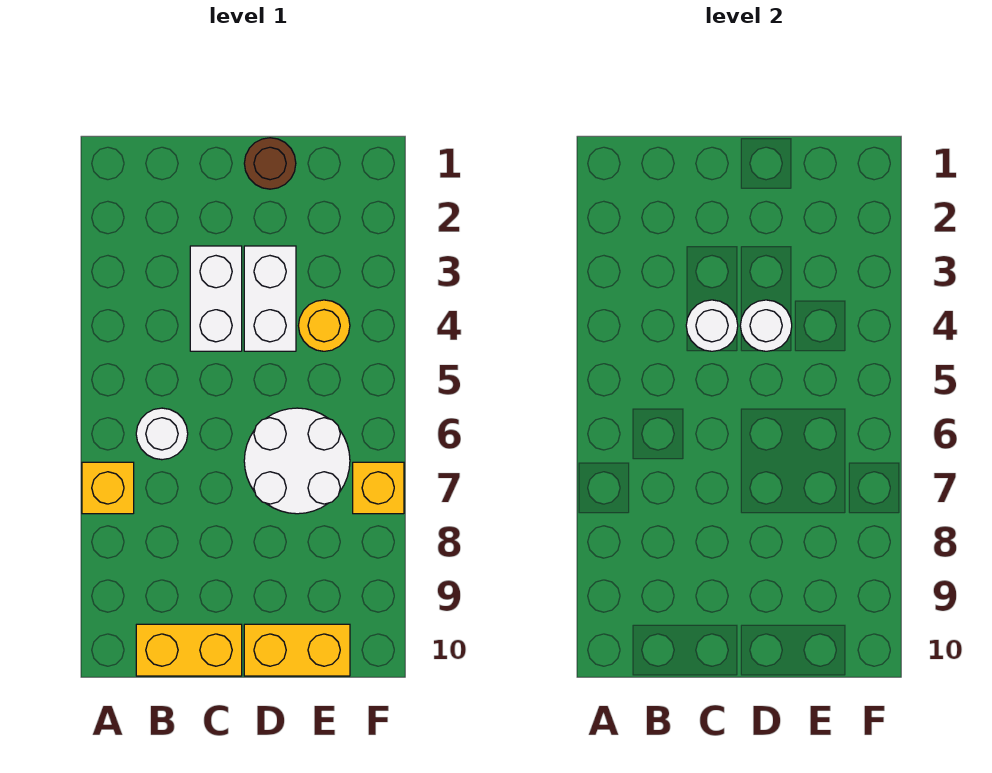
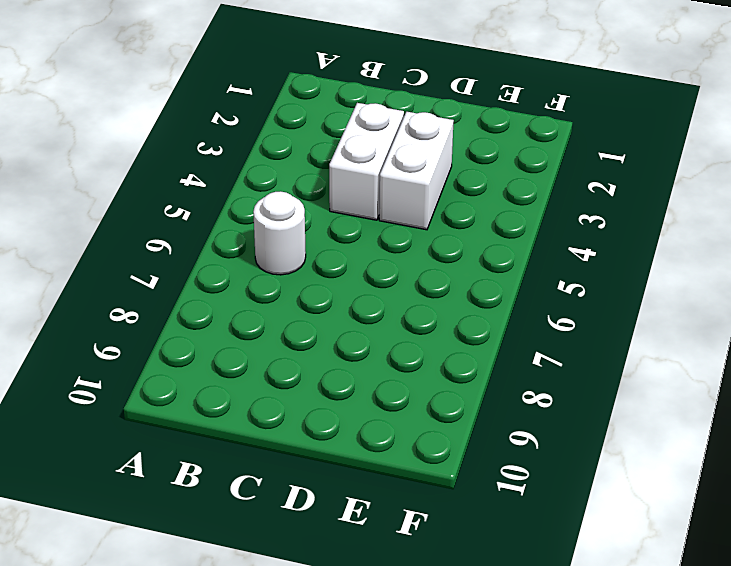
none -> yellow 1x1 brick [82,462,134,514]
none -> yellow 1x2 brick [136,624,242,676]
none -> brown 1x1 round brick [244,138,296,189]

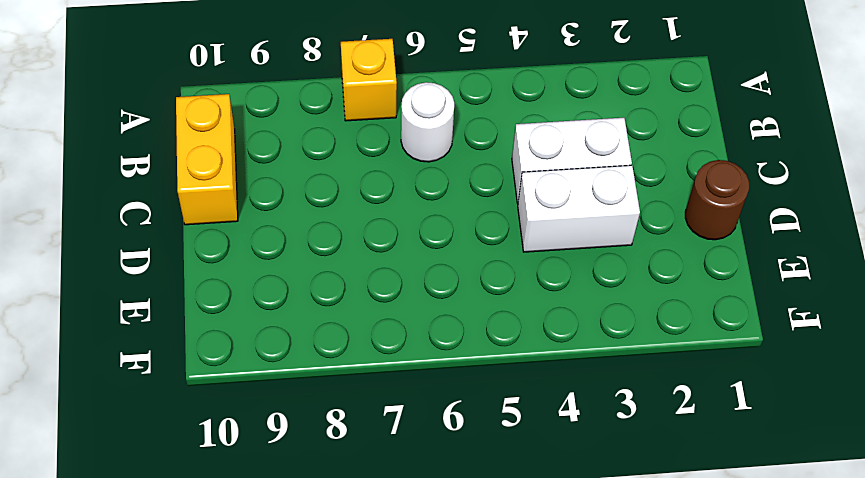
none -> white 2x2 round brick [244,408,350,514]
none -> yellow 1x2 brick [244,624,350,676]
none -> yellow 1x1 round brick [298,300,350,351]

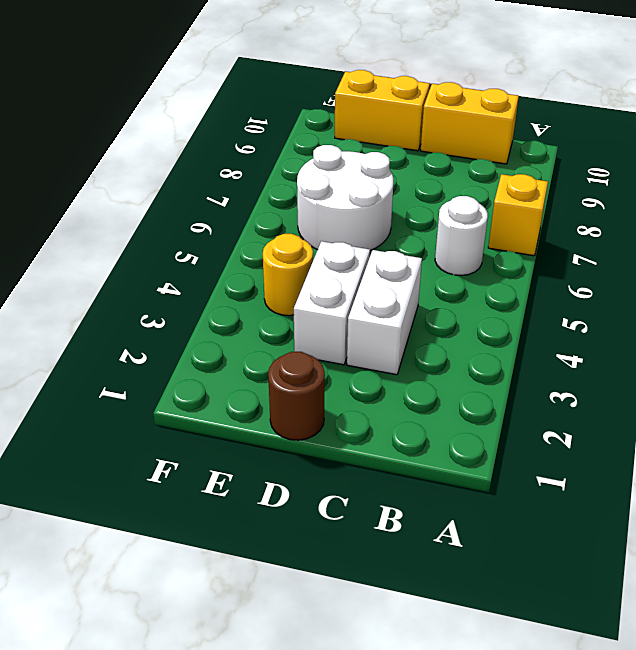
none -> yellow 1x1 brick [353,462,404,514]
none -> white 1x1 round brick [686,300,738,351]
none -> white 1x1 round brick [740,300,792,351]

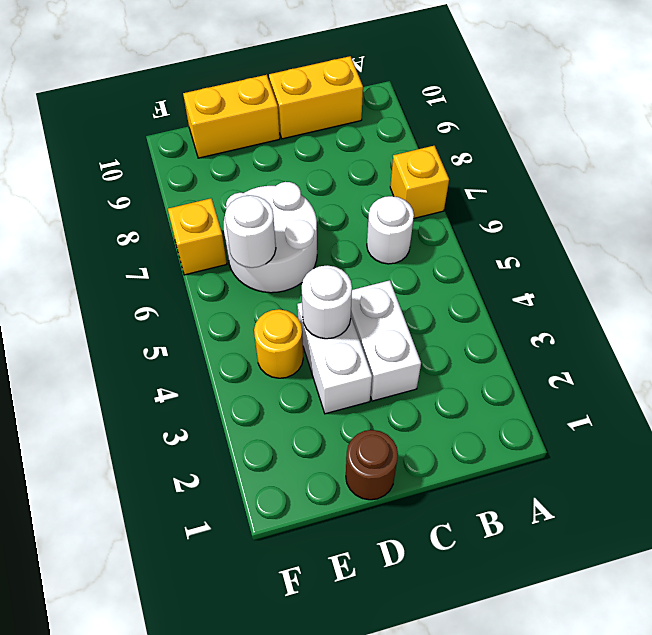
white 1x1 round brick [225,195,276,268] -> white 1x1 round brick moved to [686,300,738,351]

